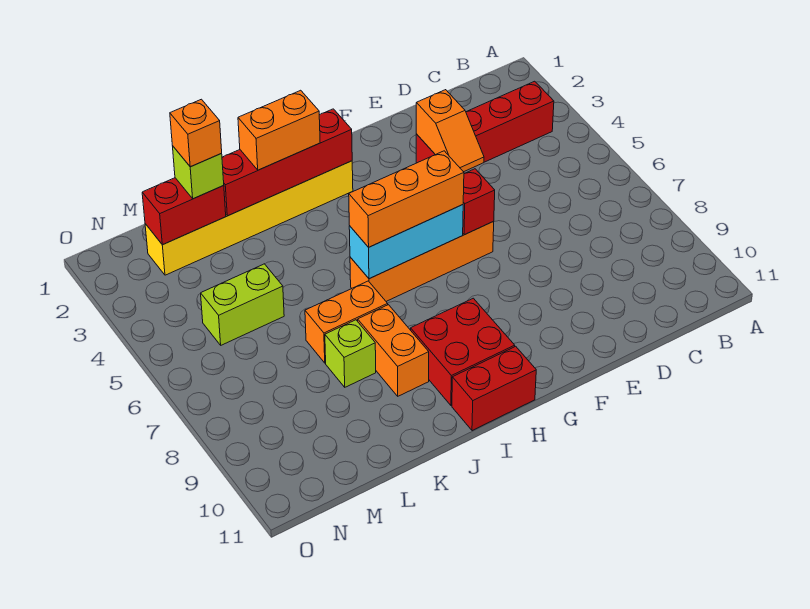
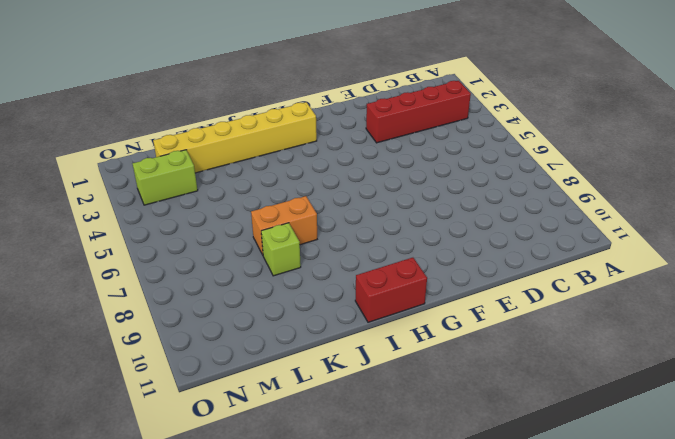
lime 1x2 brick [132,150,198,205] -> lime 1x2 brick moved to [201,264,284,345]
none -> orange 1x4 brick [350,221,494,301]
none -> red 2x2 brick [411,298,515,405]
none -> orange 1x2 brick [358,305,429,396]

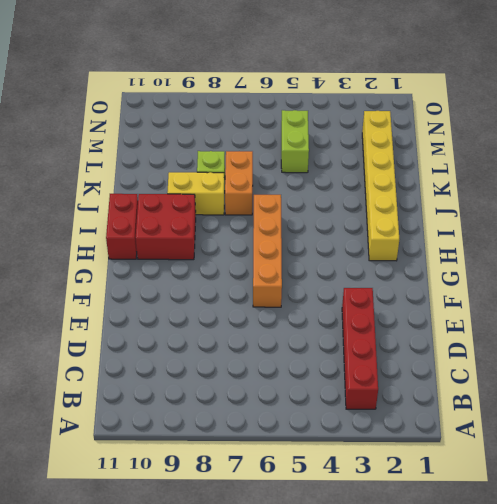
yellow 1x2 brick [167,172,224,215] -> orange 1x2 brick [358,305,429,396]
none -> orange 1x2 slope [416,90,484,172]
none -> red 1x1 brick [463,169,495,235]
none -> cyan 1x3 brick [349,205,463,279]

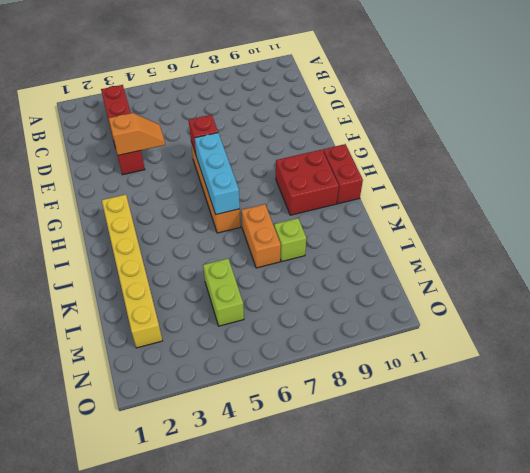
none -> orange 1x2 brick [358,305,429,396]
none -> red 1x4 brick [222,109,352,216]
none -> red 1x2 brick [142,178,226,245]

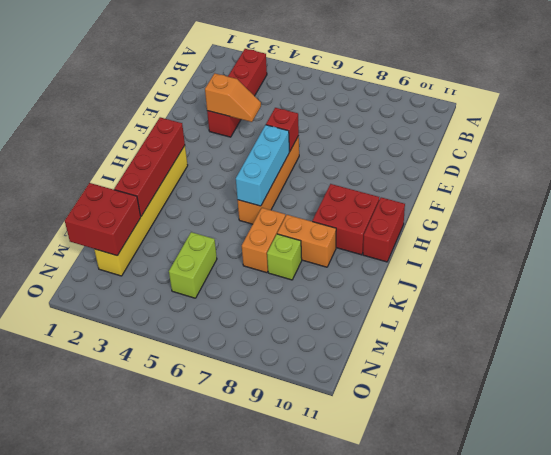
red 2x2 brick [65,183,141,256] -> red 1x2 brick [142,178,226,245]
none -> orange 1x3 brick [349,151,464,247]
none -> orange 1x2 brick [238,90,320,170]
none -> lime 1x1 brick [173,147,224,199]

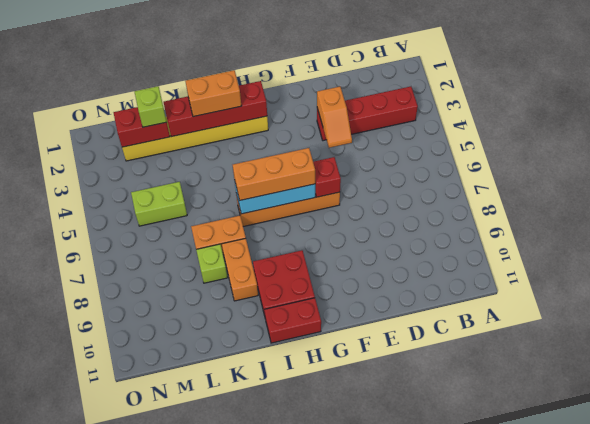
none -> orange 1x1 brick [170,99,222,167]

